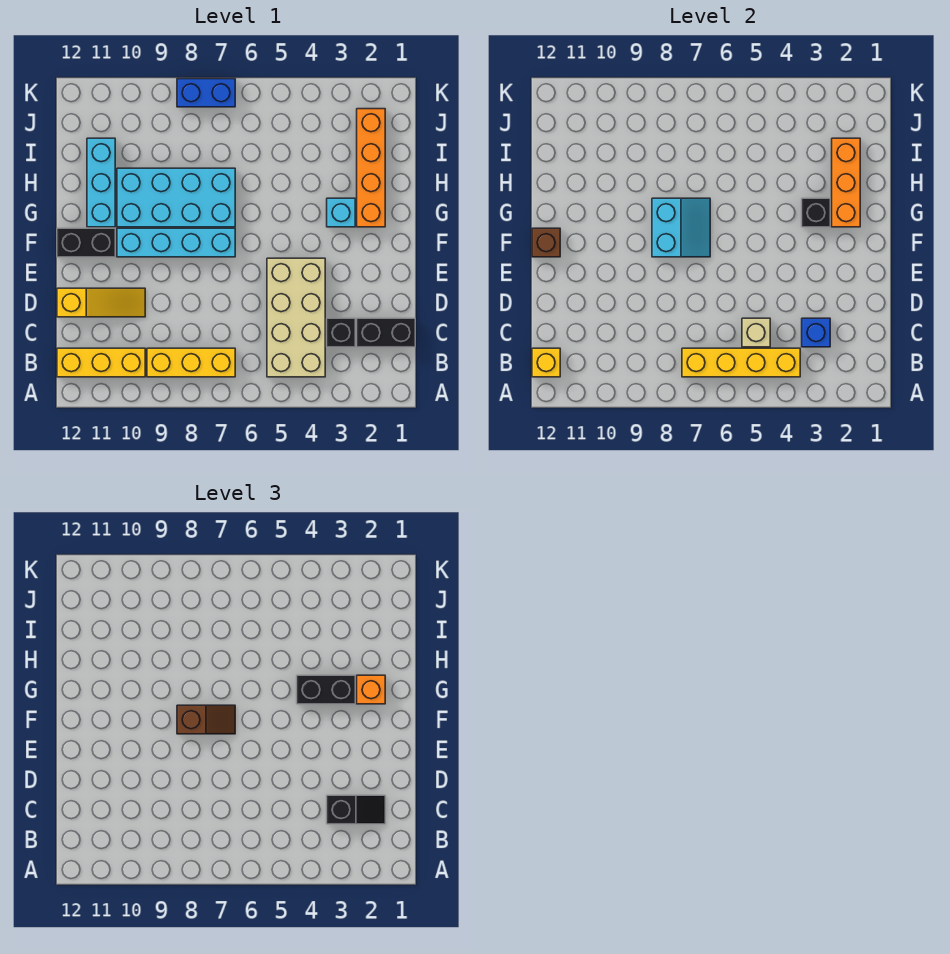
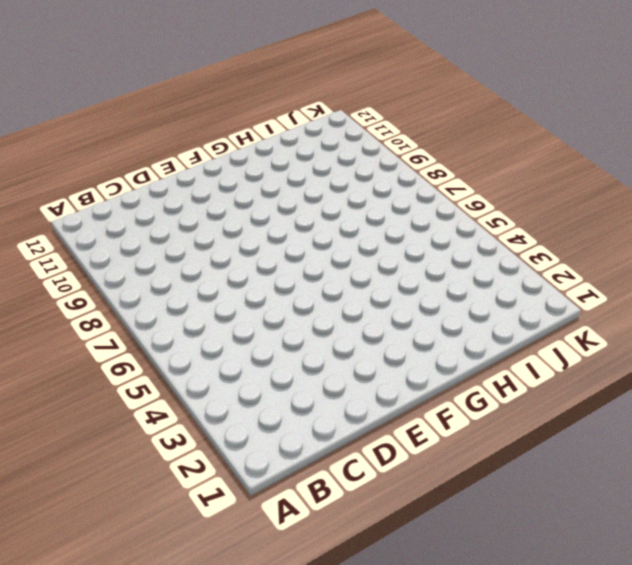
none -> tan 2x4 brick [267,258,325,377]
none -> yellow 1x3 brick [147,348,235,377]
none -> yellow 1x3 brick [57,348,145,377]

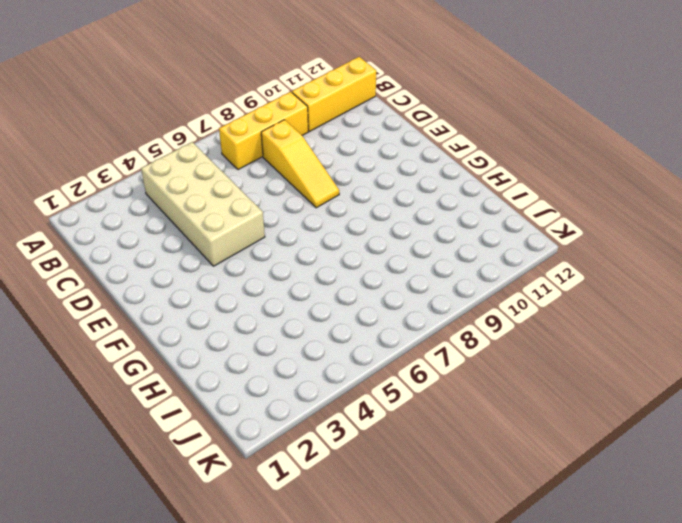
yellow 1x3 slope [261,120,339,208] -> yellow 1x3 slope turned to [57,288,145,317]
none -> black 1x2 brick [357,318,415,347]
none -> black 1x1 brick [327,318,355,347]
none -> cyan 1x4 brick [117,228,235,257]

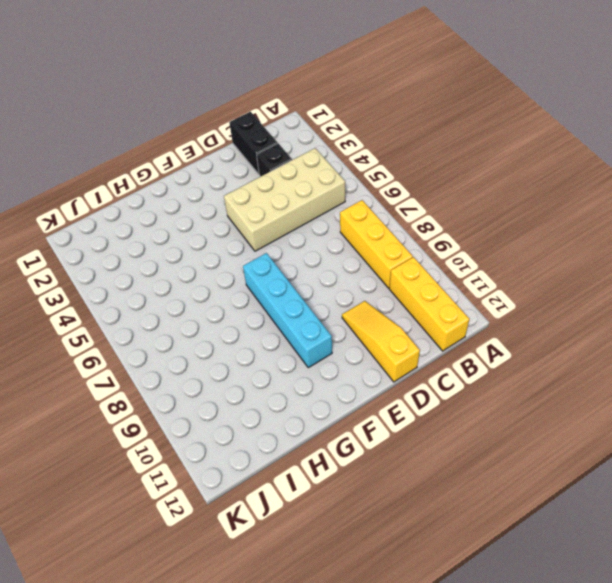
none -> black 1x2 brick [57,228,115,257]
none -> orange 1x4 brick [357,109,385,227]
none -> cyan 1x1 brick [327,198,355,227]

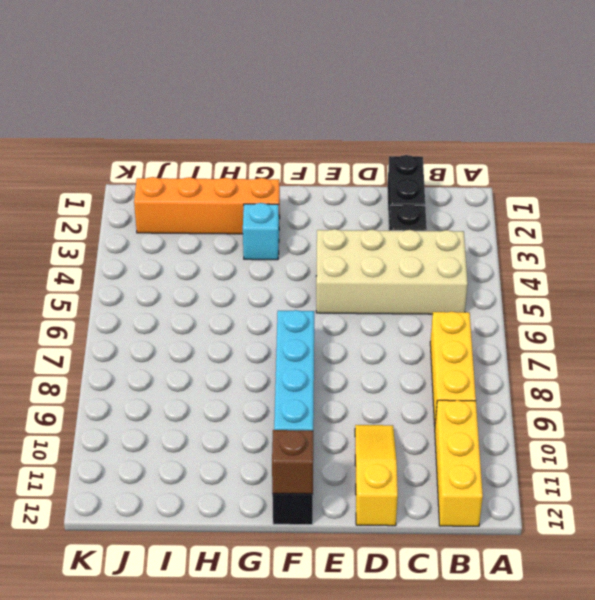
none -> cyan 2x4 brick [117,168,235,227]
none -> cyan 1x3 brick [87,138,115,227]
none -> blue 1x2 brick [177,79,235,107]

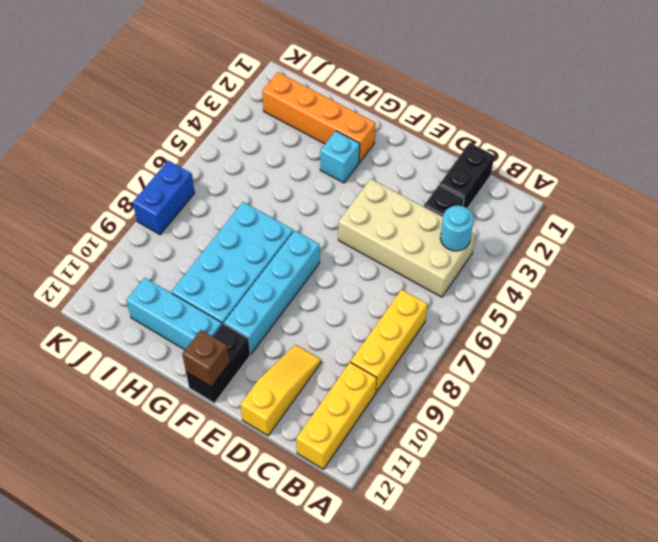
cyan 1x1 round brick [440,206,473,251] -> yellow 1x4 brick [682,348,800,377]
none -> yellow 1x1 brick [532,348,560,377]
none -> blue 1x1 brick [802,318,830,347]
none -> tan 1x1 brick [742,318,770,347]

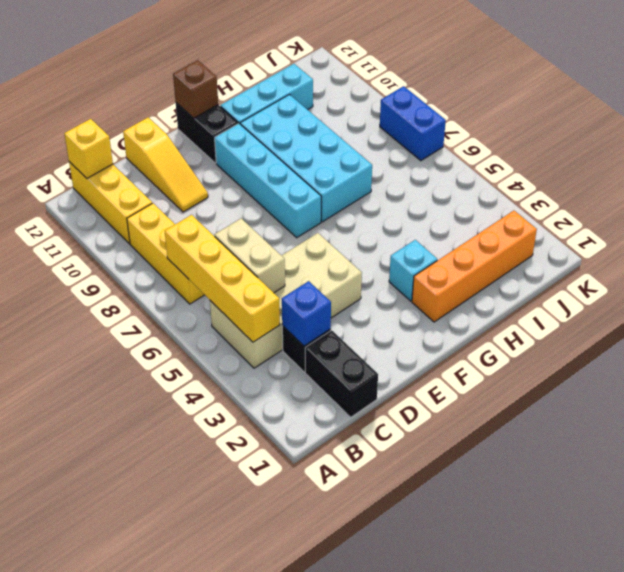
tan 1x2 brick [215,218,285,293] -> tan 1x1 brick [742,318,770,347]
none -> cyan 2x2 slope [652,198,710,257]
none -> orange 1x3 brick [832,138,860,227]
none -> black 1x1 brick [802,198,830,227]

